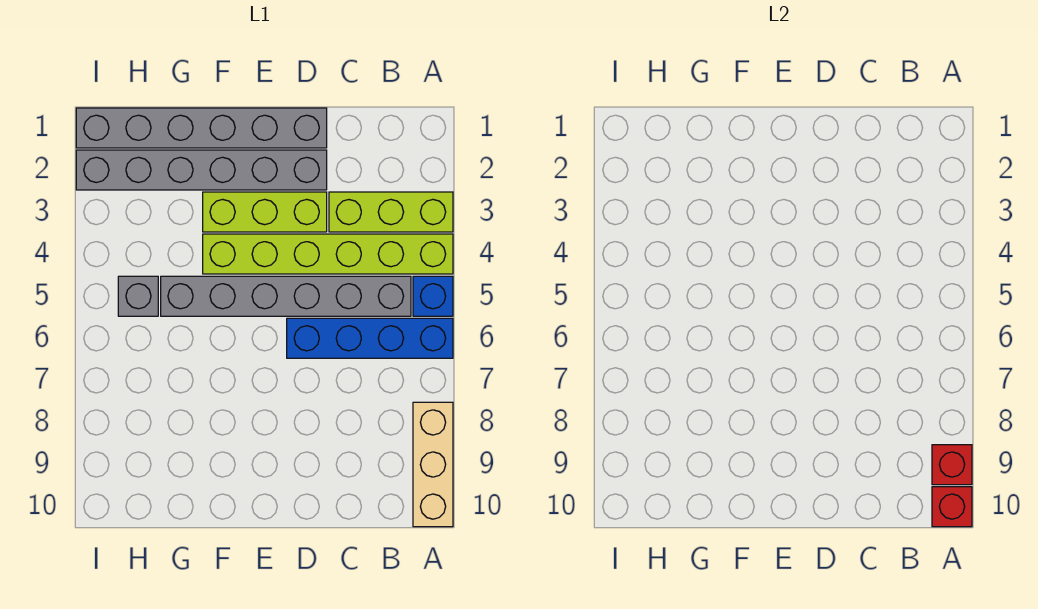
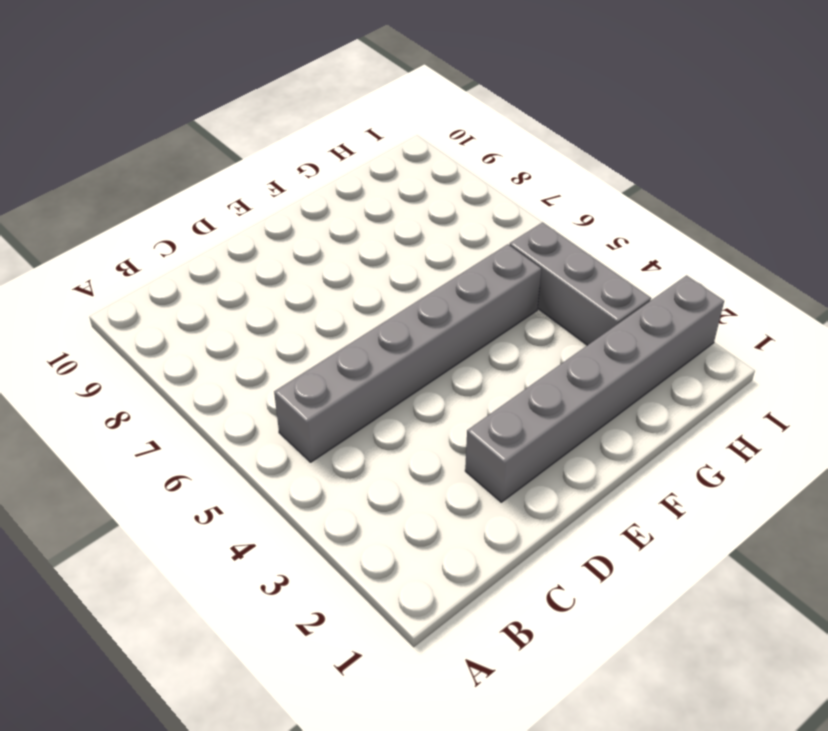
grey 1x3 brick [510,222,651,345] -> grey 1x1 brick [118,276,158,316]
none -> lime 1x3 brick [329,192,453,232]
none -> lime 1x6 brick [203,234,453,274]
none -> blue 1x1 brick [413,276,453,316]

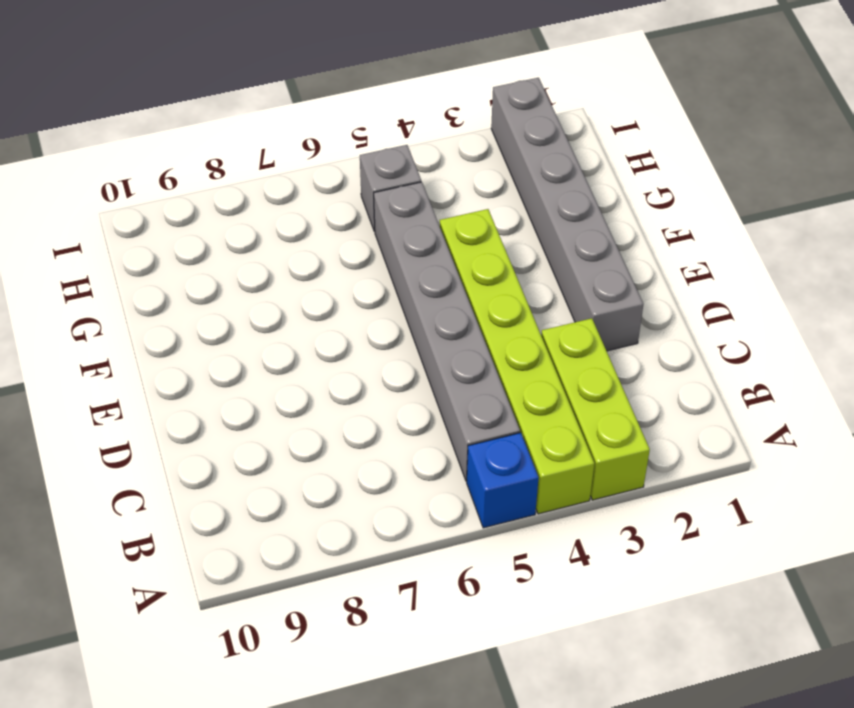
none -> blue 1x4 brick [287,318,453,358]
none -> tan 1x3 brick [413,402,453,527]
none -> grey 1x6 brick [76,108,327,148]

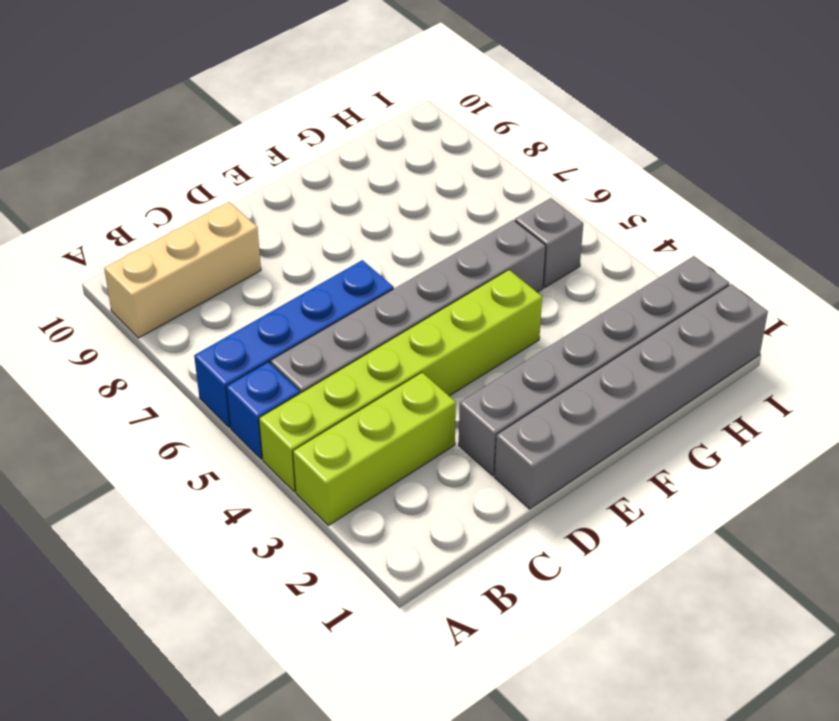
tan 1x3 brick [104,202,261,338] -> tan 1x3 brick turned to [413,402,453,527]
none -> lime 1x3 brick [203,192,327,232]
none -> red 1x1 brick [932,445,972,485]
none -> red 1x1 brick [932,487,972,527]

